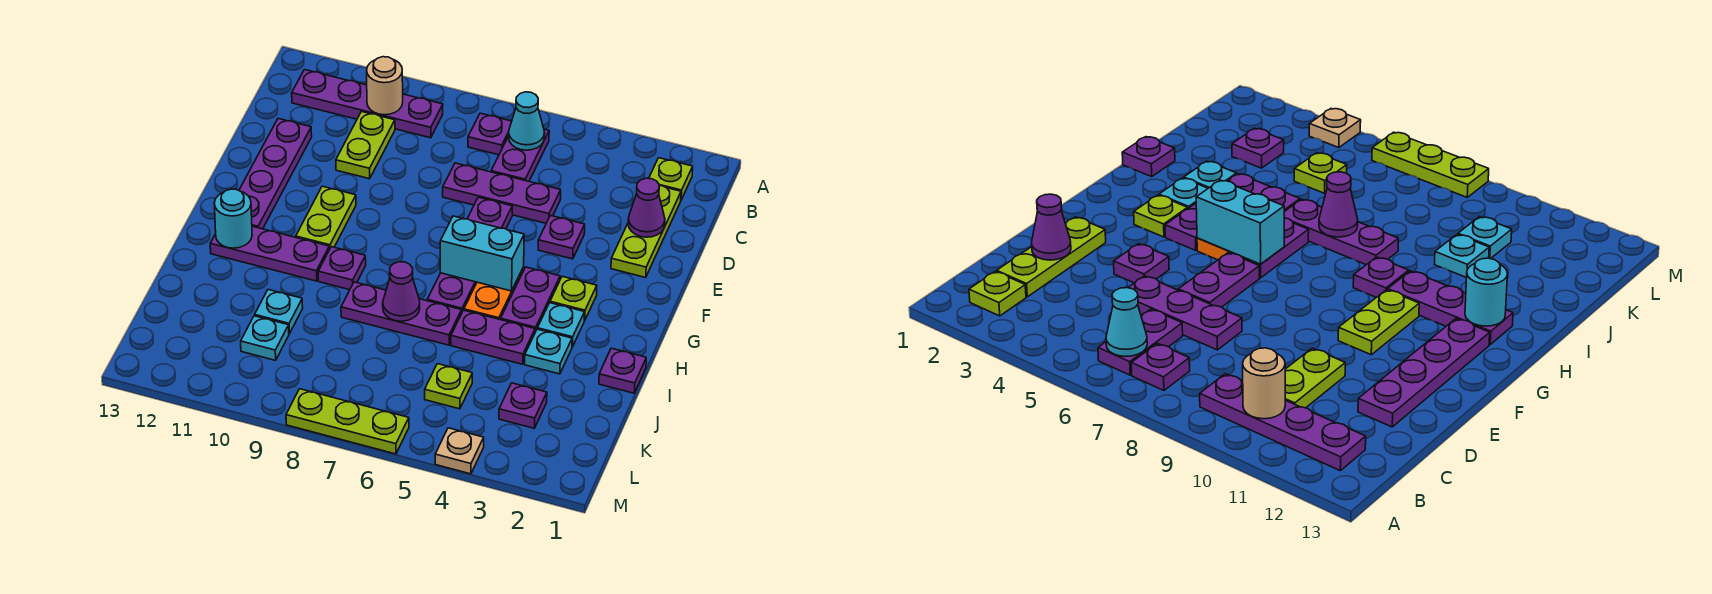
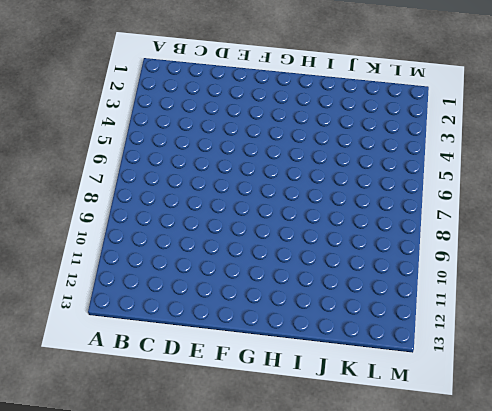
none -> lime 1x1 plate [649,158,693,200]
none -> purple 1x2 plate [491,129,549,181]
none -> purple 1x1 plate [468,113,512,155]
none -> purple 1x4 plate [292,70,443,138]

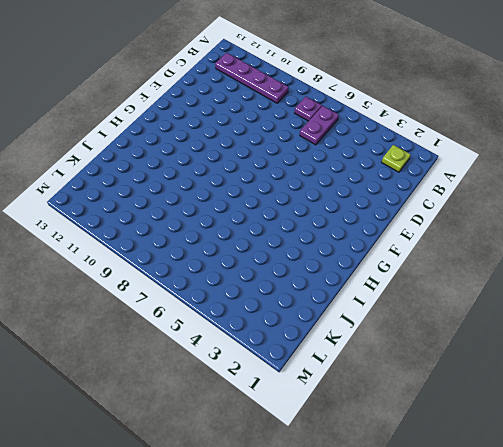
none -> lime 1x3 plate [611,186,681,278]
none -> lime 1x2 plate [336,112,395,179]
none -> purple 1x3 plate [443,163,561,223]
none -> purple 1x4 plate [239,119,312,229]

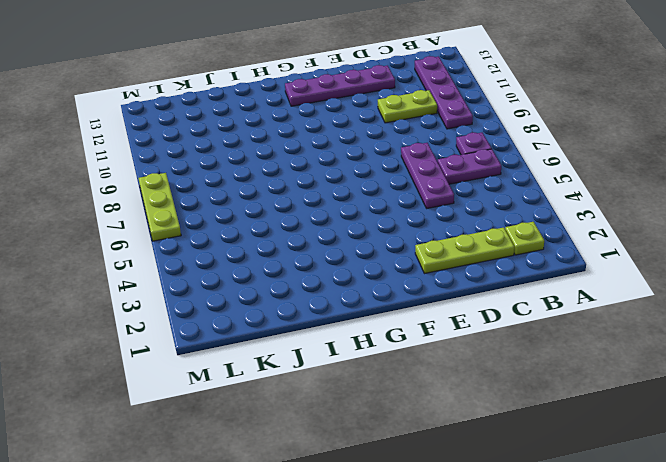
none -> purple 1x1 plate [538,216,585,259]
none -> purple 1x2 plate [467,197,512,229]
none -> lime 1x2 plate [296,186,356,249]
none -> lime 1x1 plate [550,276,597,321]

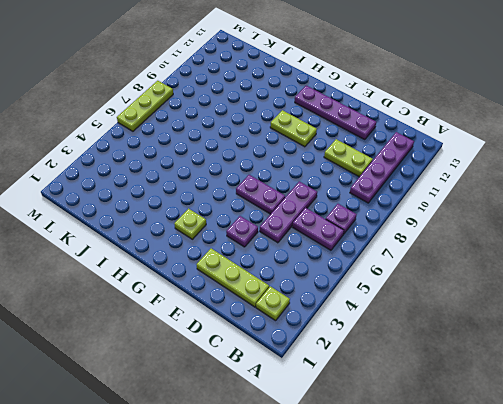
none -> purple 1x2 plate [501,267,560,332]
none -> orange 1x2 plate [464,267,524,320]
none -> purple 1x2 plate [427,273,477,311]
none -> cyan 1x1 plate [538,303,585,347]

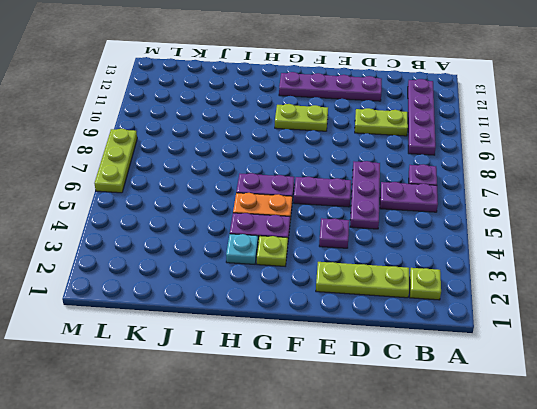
none -> purple 1x1 plate [318,247,366,290]
none -> purple 1x3 plate [210,226,329,281]
none -> purple 1x1 plate [599,348,646,393]
none -> cyan 1x1 plate [525,329,572,374]

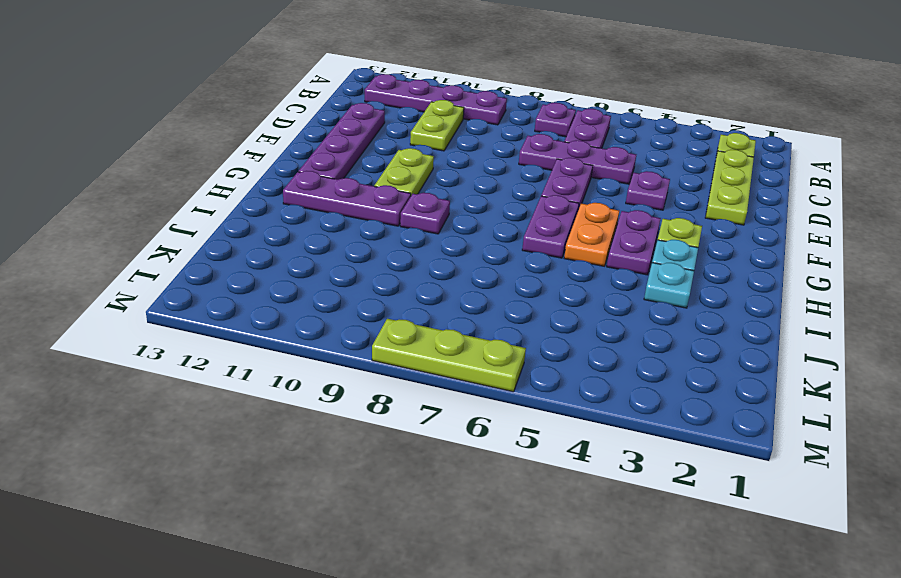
none -> purple 1x1 plate [599,348,646,393]
none -> purple 1x2 plate [451,310,535,364]
none -> purple 1x3 plate [341,282,462,345]
none -> cyan 1x1 plate [255,290,303,334]

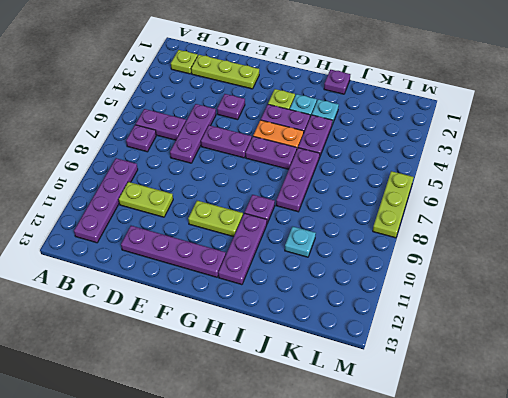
none -> purple 1x1 plate [499,383,547,428]
none -> lime 1x1 plate [425,364,472,409]
none -> cyan 1x1 plate [241,316,289,360]
none -> tan 1x1 plate [435,428,484,474]

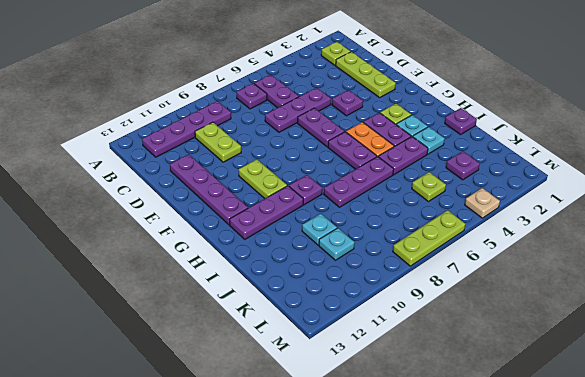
none -> cyan 1x1 cone [509,92,545,150]
none -> tan 1x1 round brick [367,57,403,115]
none -> purple 1x1 cone [628,178,665,237]
none -> cyan 1x2 brick [440,216,524,291]

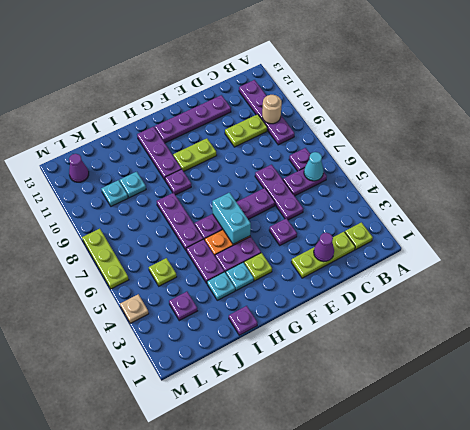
purple 1x1 cone [69,154,89,182] -> purple 1x1 cone moved to [383,262,420,321]
none -> cyan 1x1 round brick [214,189,252,248]

